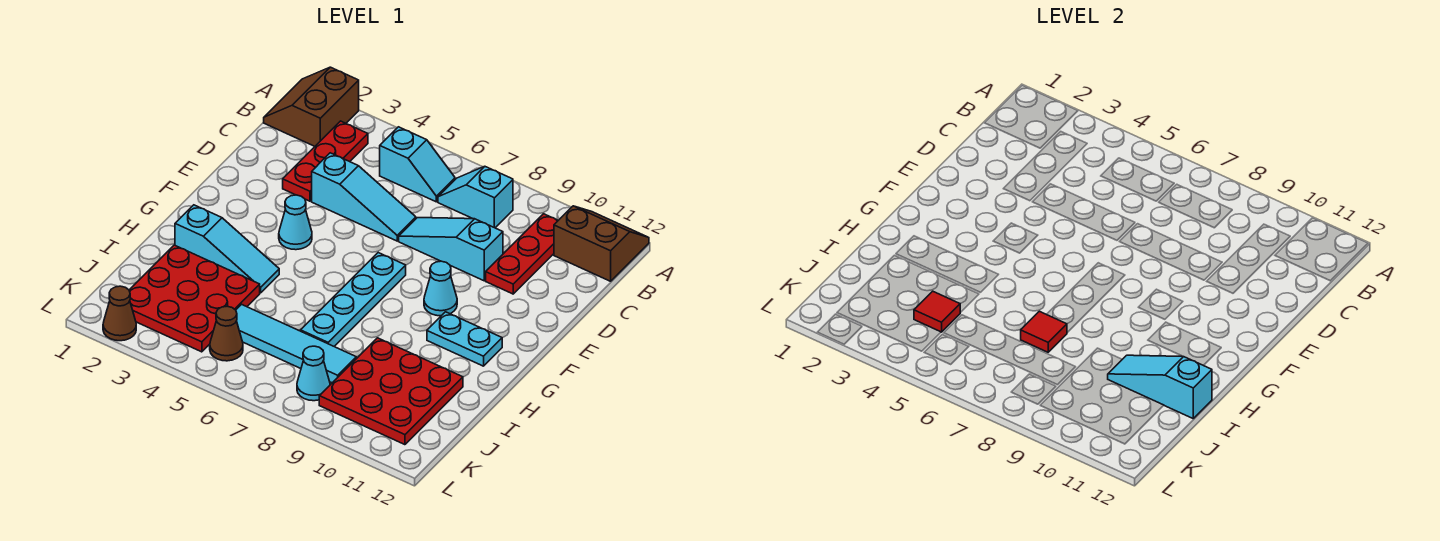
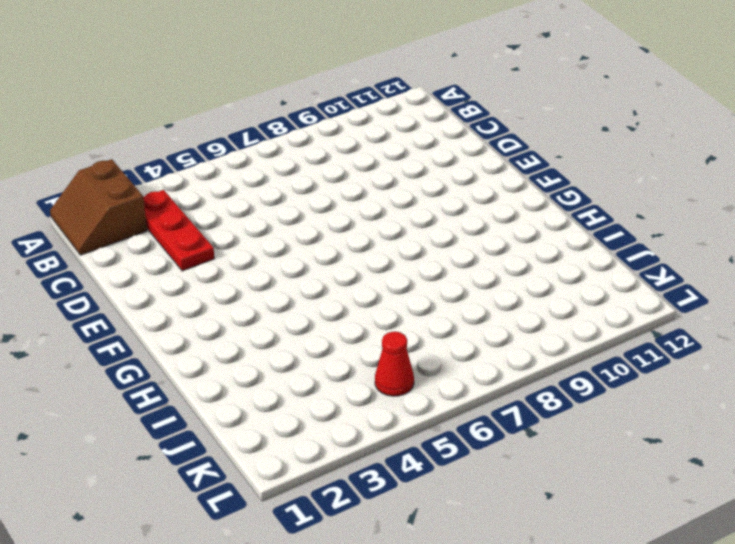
red 1x1 cone [375,331,414,396] -> brown 1x1 cone [210,306,243,361]
none -> brown 2x2 slope [554,206,649,281]
none -> cyan 1x2 slope [380,127,455,202]
none -> cyan 1x2 slope [438,167,513,228]

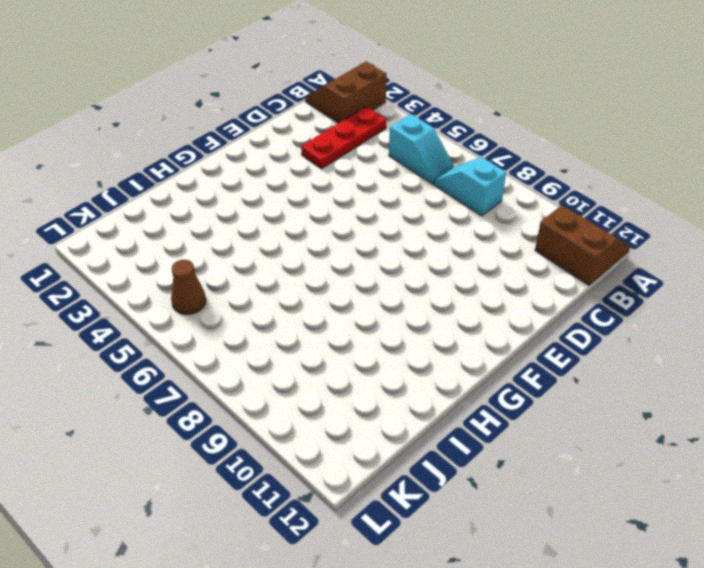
none -> red 1x3 plate [486,214,558,294]
none -> cyan 1x3 slope [312,153,416,241]
none -> cyan 1x3 slope [399,218,503,281]

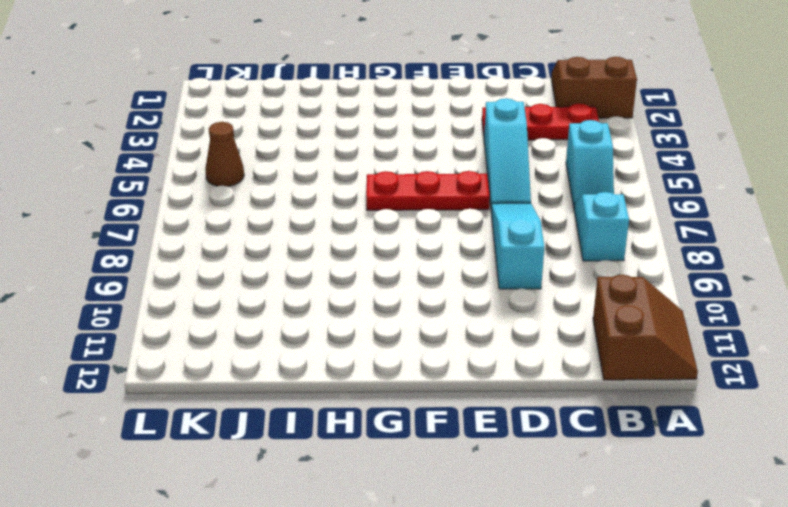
red 1x3 plate [366,171,490,210] -> red 1x3 plate moved to [486,214,558,294]
none -> cyan 1x1 cone [279,195,312,250]
none -> cyan 1x4 plate [301,253,406,346]
none -> cyan 1x1 cone [424,261,457,316]

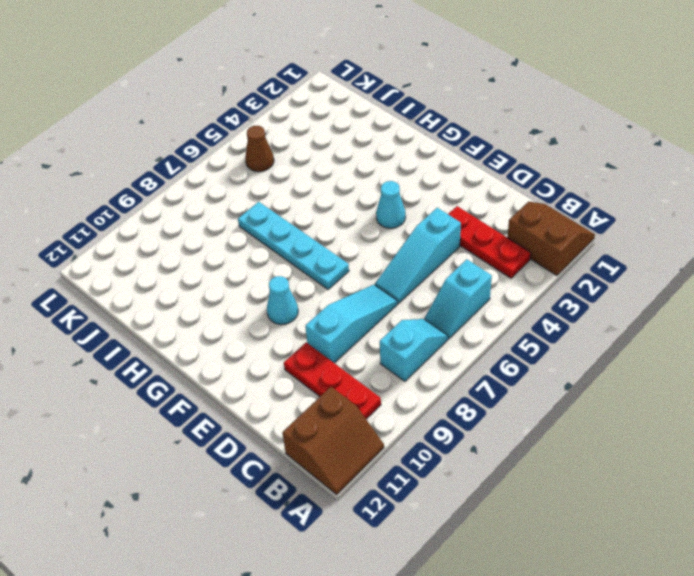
none -> cyan 1x2 plate [427,312,502,366]
none -> cyan 1x3 slope [175,205,279,293]
none -> red 3x3 plate [129,245,260,352]

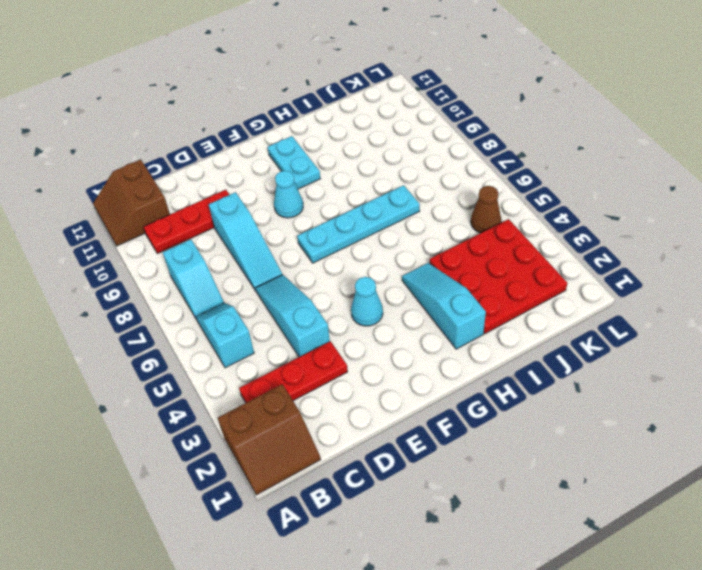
none -> red 3x3 plate [319,338,463,445]
none -> cyan 1x4 tile [236,304,356,383]
none -> cyan 1x1 cone [297,346,330,401]

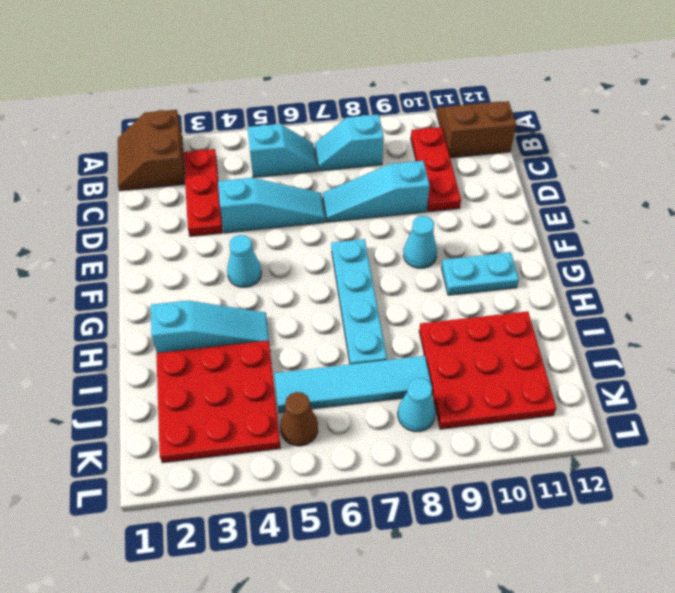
none -> brown 1x1 cone [103,286,136,341]
none -> red 1x1 tile [1021,311,1067,352]
none -> cyan 1x3 slope [1108,355,1212,418]

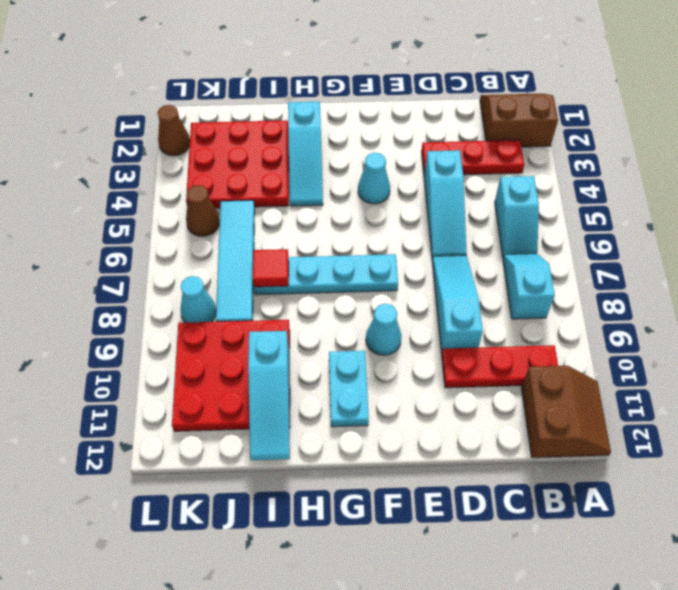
cyan 1x3 slope [248,331,290,460] -> cyan 1x3 slope turned to [1108,355,1212,418]
none -> red 1x1 tile [914,291,960,332]

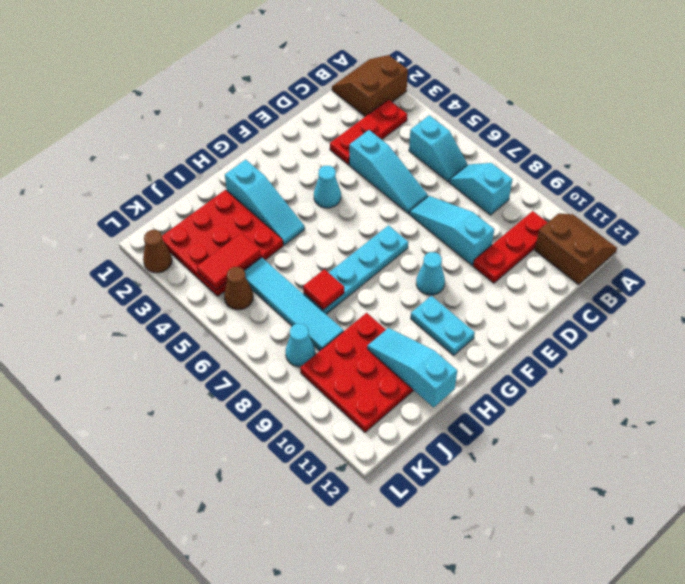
red 1x2 tile [197,233,261,290] -> red 1x1 tile [914,291,960,332]

